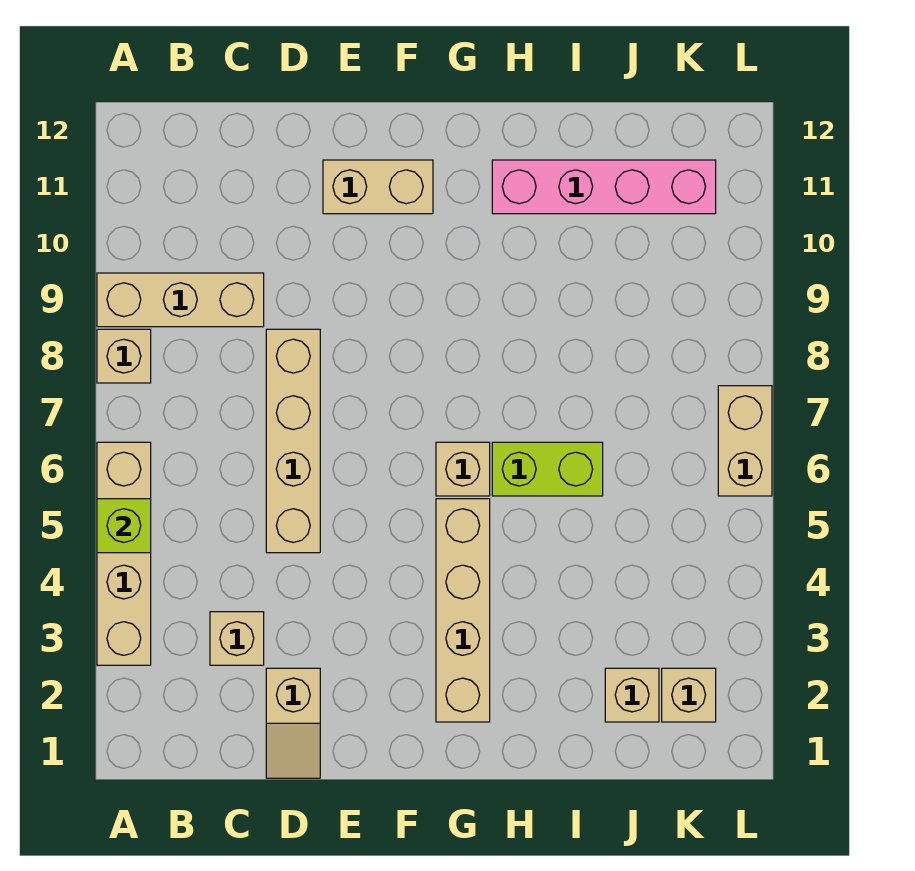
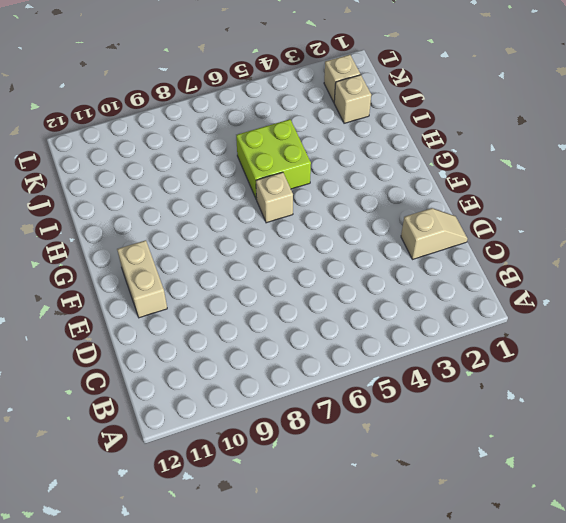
lime 2x2 brick [236,119,311,200] -> lime 1x2 brick [492,442,603,496]
none -> tan 1x4 brick [97,442,151,665]
none -> tan 1x1 brick [97,329,151,383]
none -> tan 1x3 brick [97,273,264,327]

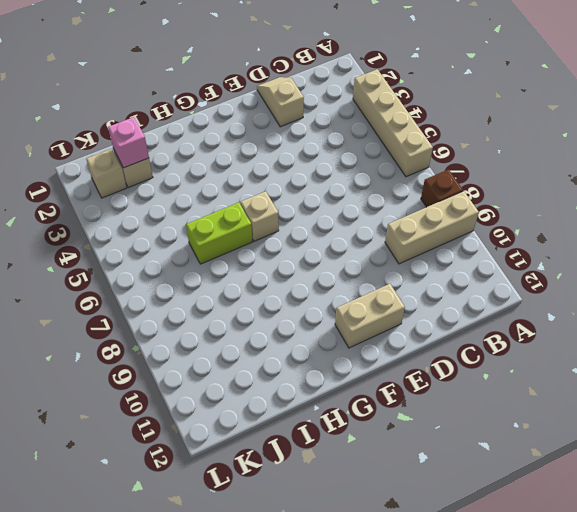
brown 1x1 brick [421,170,463,207] -> tan 1x1 brick [97,329,151,383]
pink 1x1 brick [108,117,149,168] -> none
none -> tan 1x1 brick [210,612,264,665]
none -> tan 1x4 brick [266,329,320,553]
none -> tan 1x4 brick [436,499,490,722]

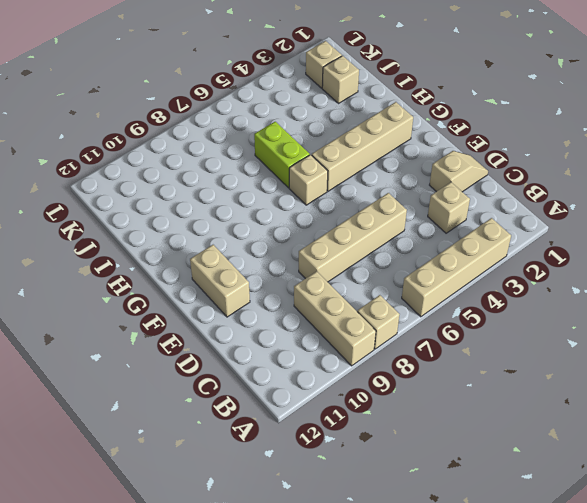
none -> pink 1x4 brick [492,160,716,214]
none -> tan 1x2 brick [718,386,772,496]
none -> lime 1x1 brick [97,499,151,553]

